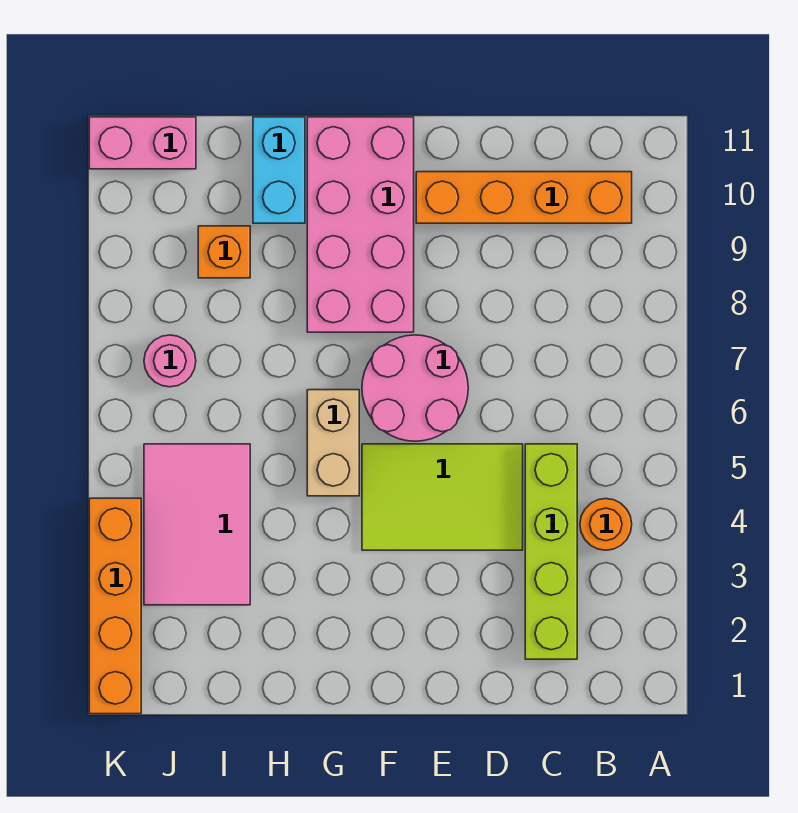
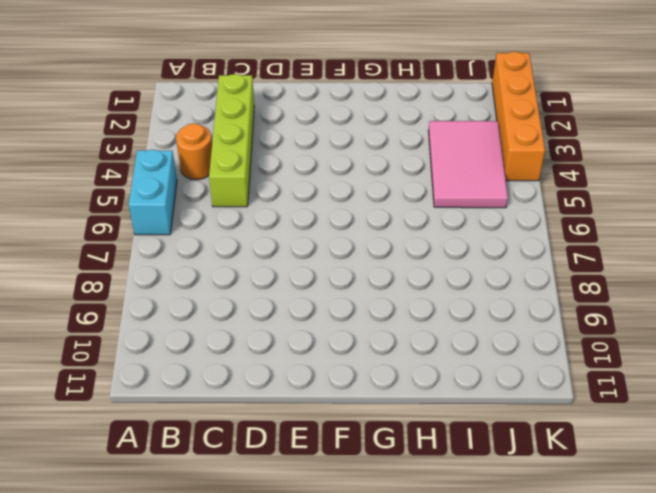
cyan 1x2 brick [129,150,177,235] -> cyan 1x2 brick moved to [253,117,305,223]
none -> orange 1x4 brick [416,172,632,223]
none -> lime 2x3 tile [362,444,523,550]
none -> pink 2x2 round brick [362,335,468,441]

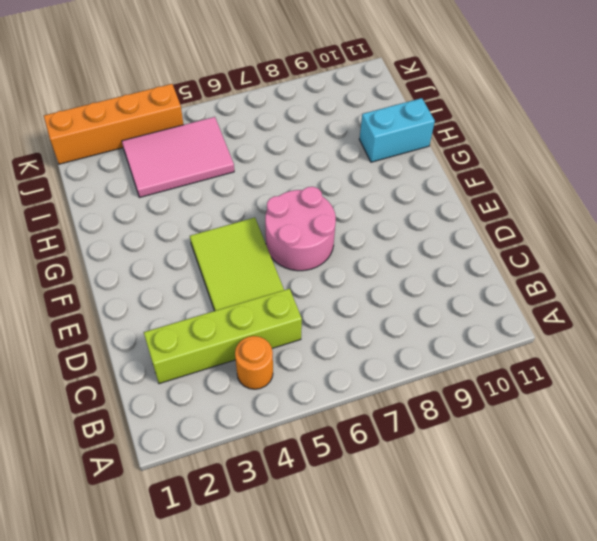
none -> orange 1x4 brick [416,172,632,223]
none -> pink 2x4 brick [307,117,414,332]
none -> tan 1x2 brick [307,390,359,496]

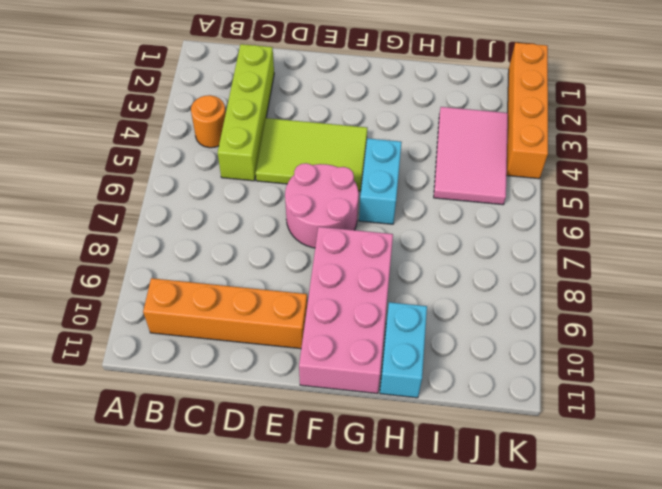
cyan 1x2 brick [359,138,402,224] -> tan 1x2 brick [307,390,359,496]
none -> orange 1x1 brick [198,226,250,278]
none -> pink 1x1 round brick [144,335,196,387]
none -> pink 1x2 brick [89,117,196,169]

